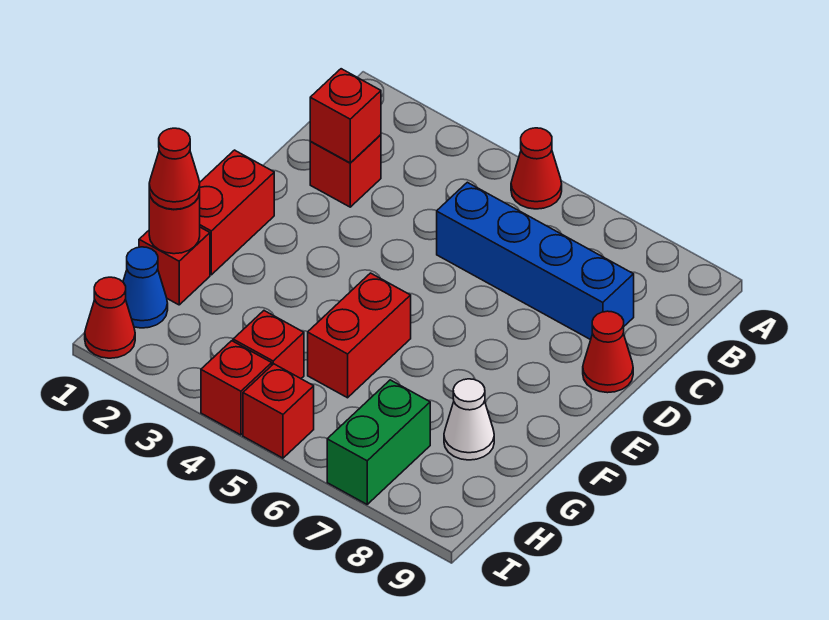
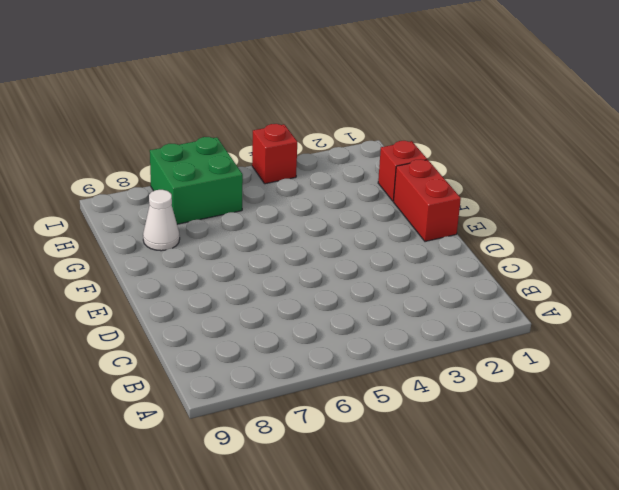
green 2x2 brick [150,137,243,224] -> green 1x2 brick [327,380,430,504]
none -> red 1x1 cone [511,128,562,209]
none -> red 1x1 brick [310,135,381,207]
none -> blue 1x4 brick [437,182,634,340]

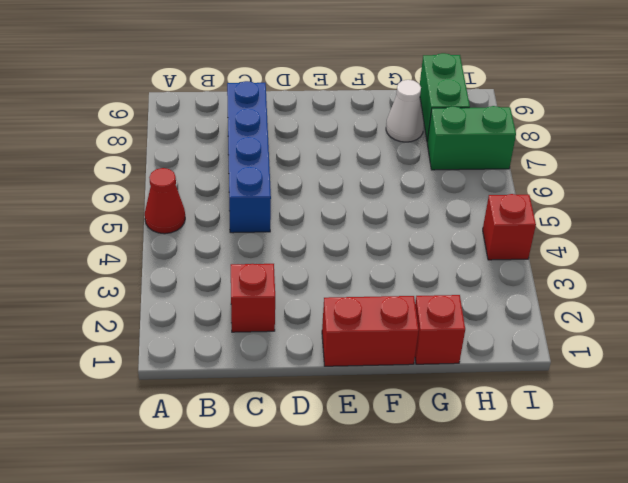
green 1x2 brick [420,53,470,141] -> none
none -> red 1x1 cone [583,311,633,393]
none -> red 1x2 brick [308,273,411,398]
none -> blue 1x1 cone [123,247,168,328]

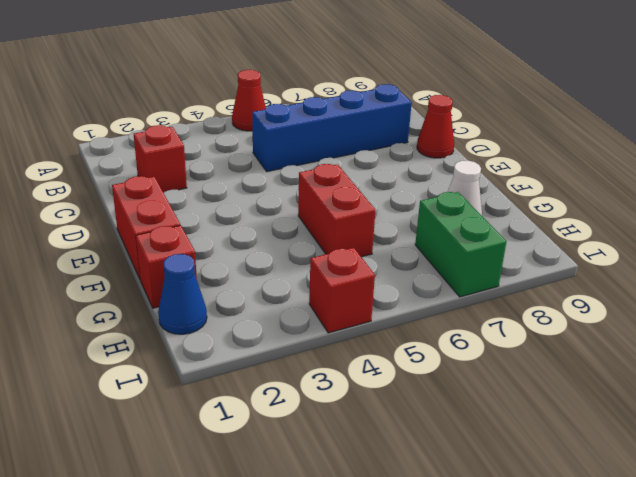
none -> red 1x1 brick [233,311,304,378]
none -> red 1x1 cone [85,277,135,358]
none -> red 1x1 brick [243,364,314,458]

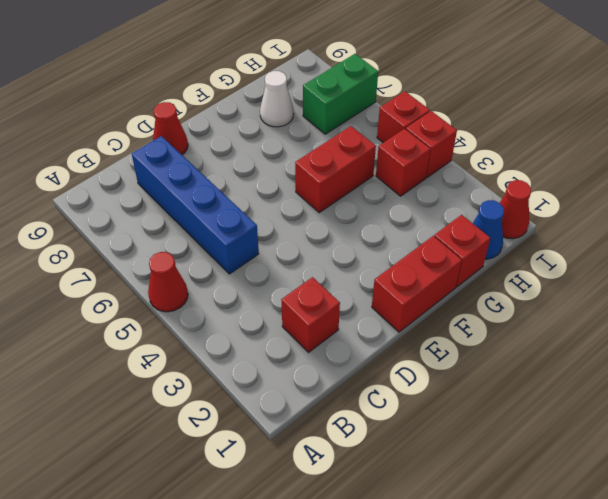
none -> red 1x1 brick [310,69,381,163]
none -> red 1x1 round brick [149,193,200,254]
none -> red 1x1 cone [149,128,200,209]

